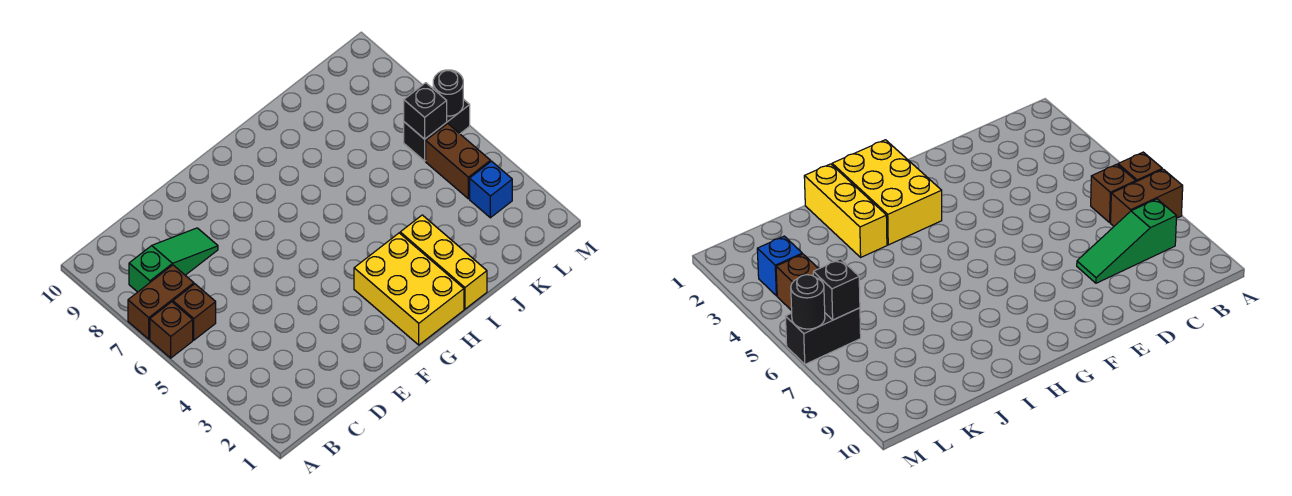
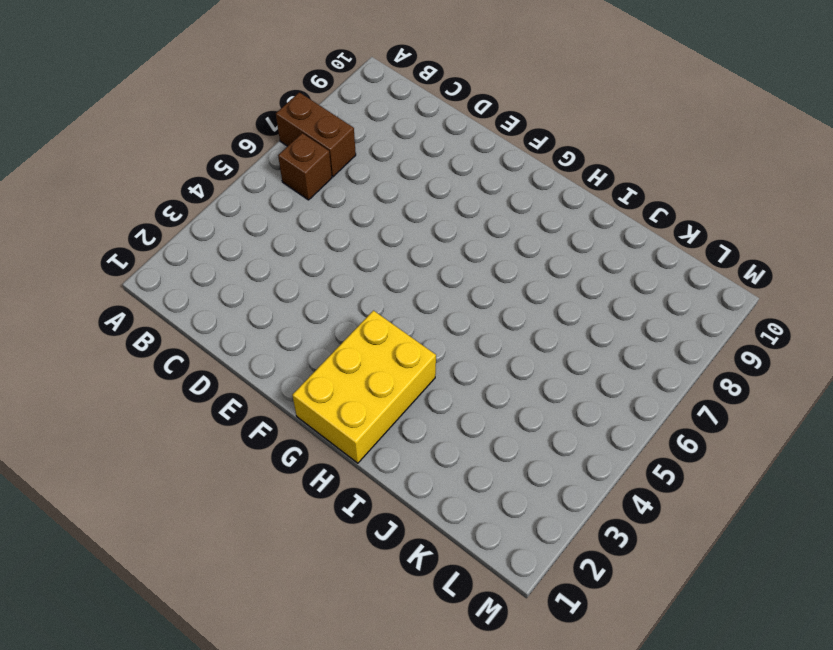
none -> brown 1x1 brick [150,302,193,358]
none -> green 1x3 slope [129,228,218,292]

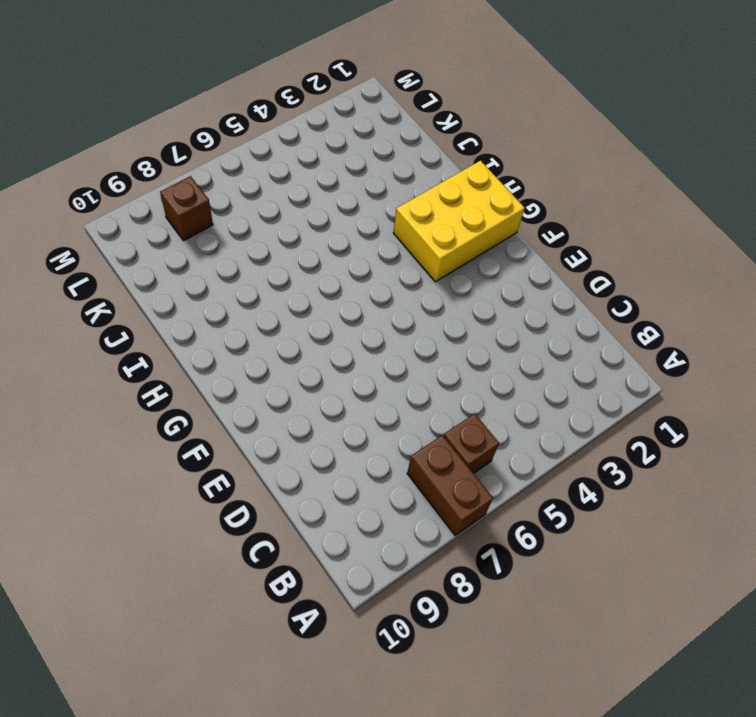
brown 1x1 brick [160,176,213,240] -> brown 1x1 brick moved to [150,302,193,358]
none -> green 1x3 slope [129,228,218,292]
none -> yellow 1x3 brick [400,215,487,309]

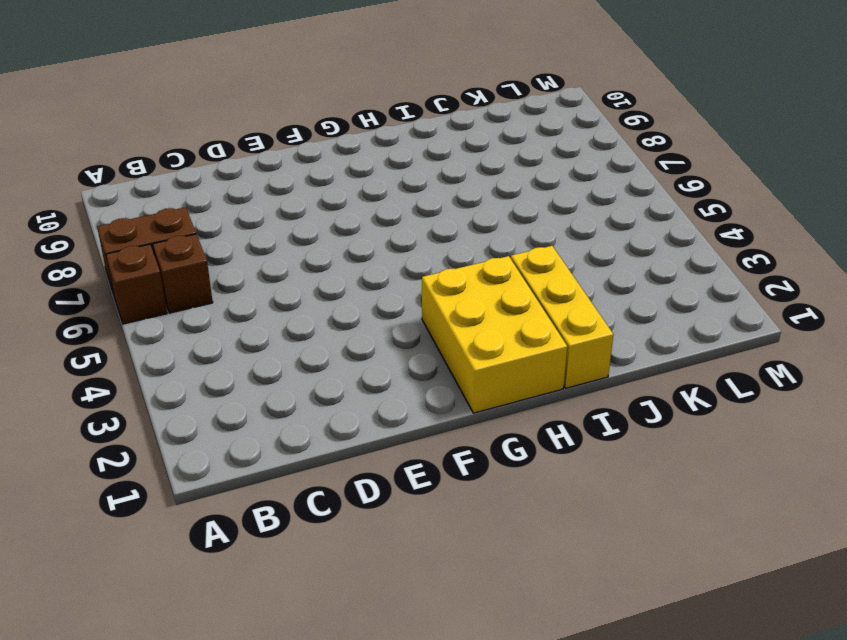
none -> green 1x3 slope [129,228,218,292]
none -> blue 1x1 brick [470,161,512,218]

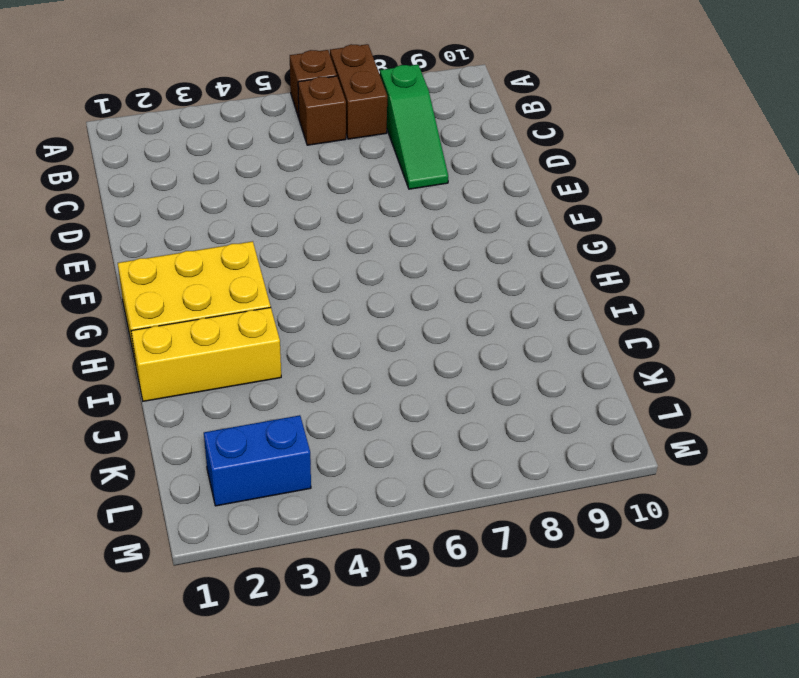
blue 1x2 brick [204,415,311,506] -> blue 1x1 brick [470,161,512,218]
none -> brown 1x2 brick [426,124,490,199]
none -> black 1x2 brick [404,99,470,161]

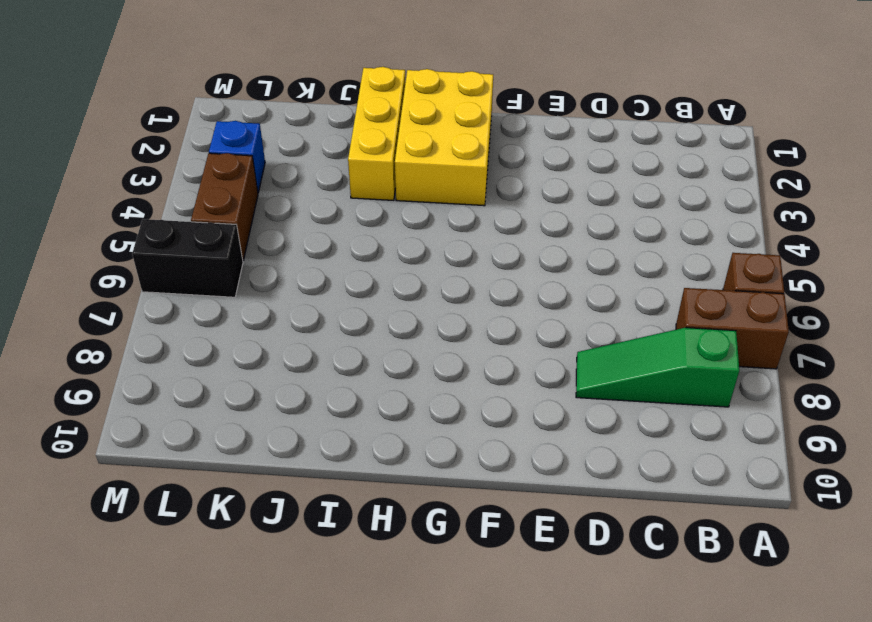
none -> brown 1x1 brick [173,284,216,340]
none -> black 1x1 brick [404,83,447,139]

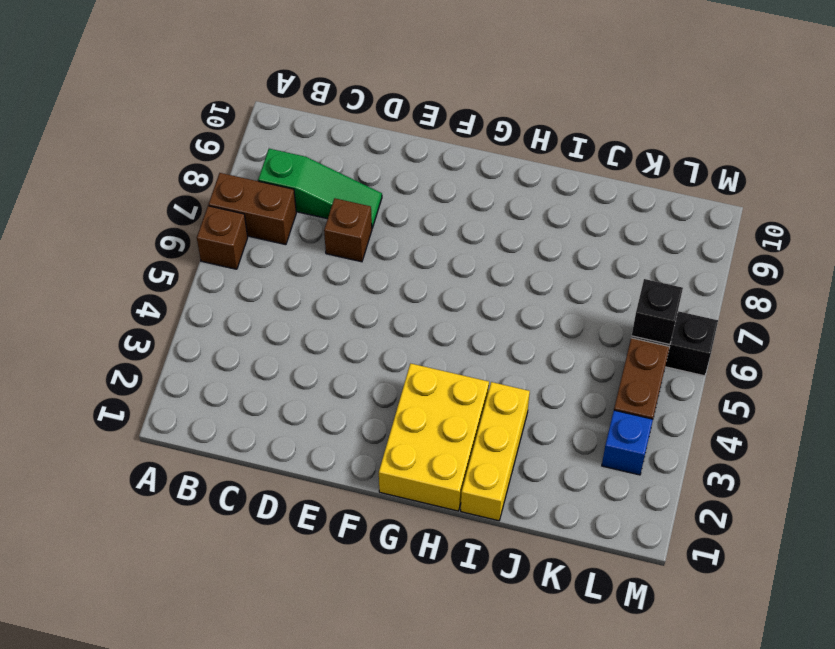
brown 1x1 brick [324,198,372,262] -> brown 1x1 brick moved to [173,284,216,340]
none -> black 1x1 round brick [433,70,463,116]

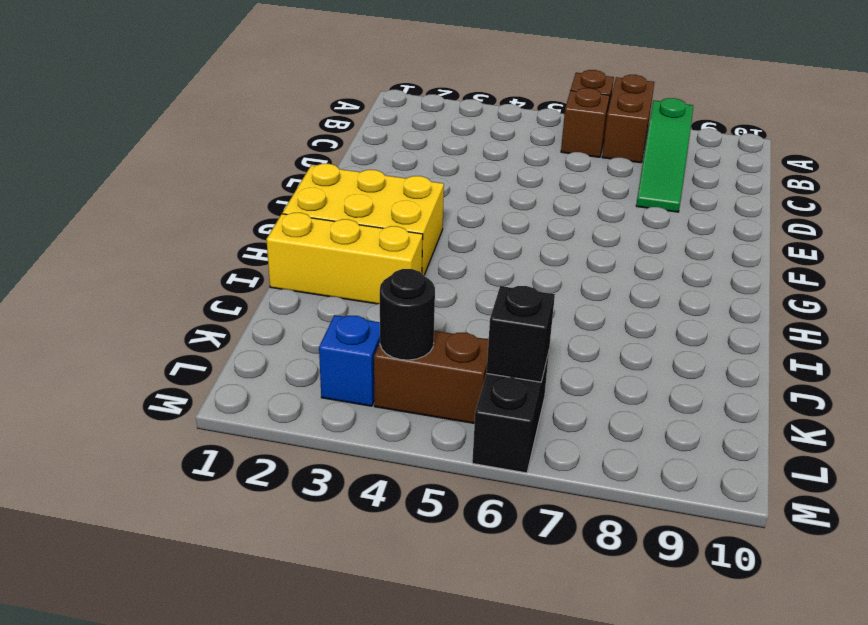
black 1x1 round brick [380,269,435,360] -> black 1x1 round brick moved to [433,70,463,116]

